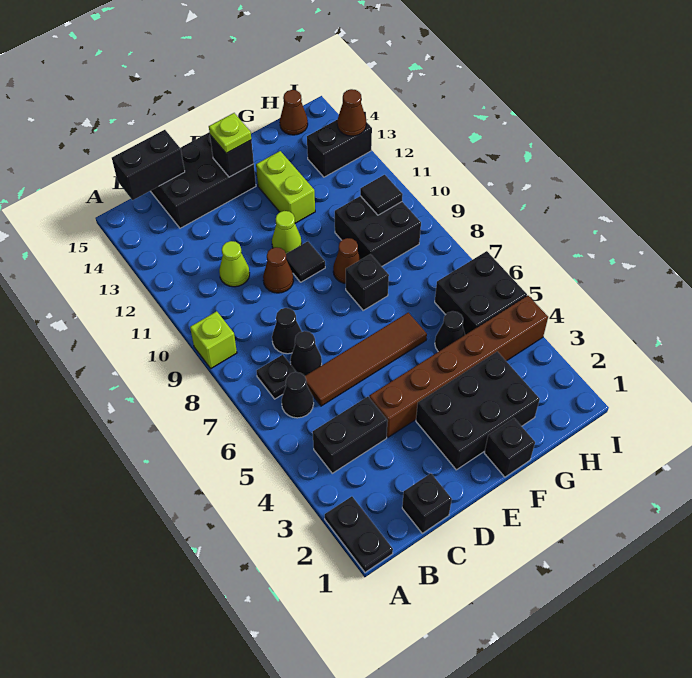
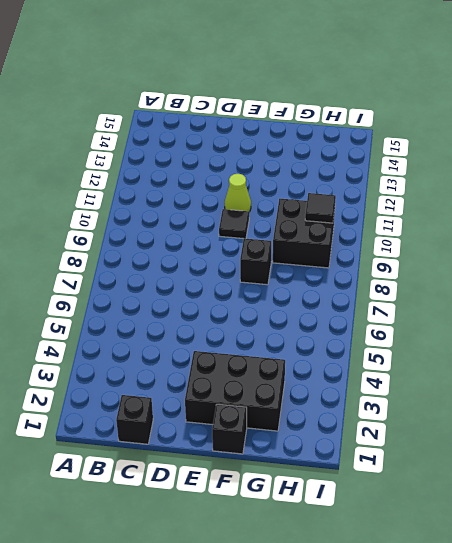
none -> black 1x2 plate [325,496,393,572]
none -> lime 1x1 brick [190,311,237,368]
none -> black 1x2 brick [313,397,388,473]
none -> black 1x1 cone [281,372,314,418]

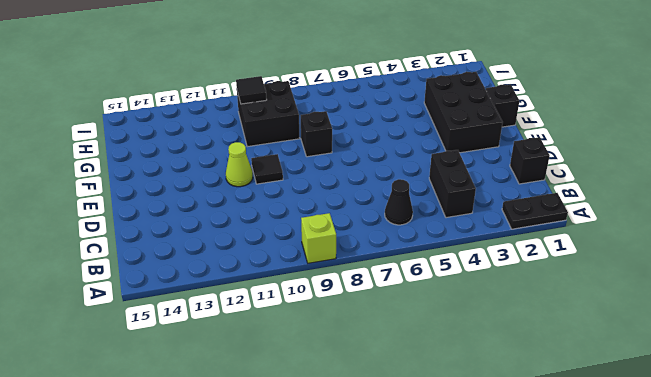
none -> black 1x1 plate [257,355,296,399]
none -> brown 1x4 tile [305,313,427,406]
none -> black 1x1 cone [290,331,322,376]
none -> black 1x1 cone [272,308,302,354]

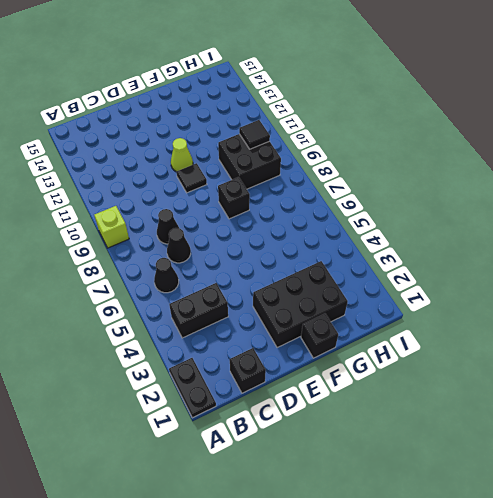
none -> black 1x1 plate [257,355,296,399]
none -> brown 1x4 tile [305,313,427,406]
none -> lime 1x1 cone [219,241,250,287]
none -> black 2x3 brick [151,132,256,228]

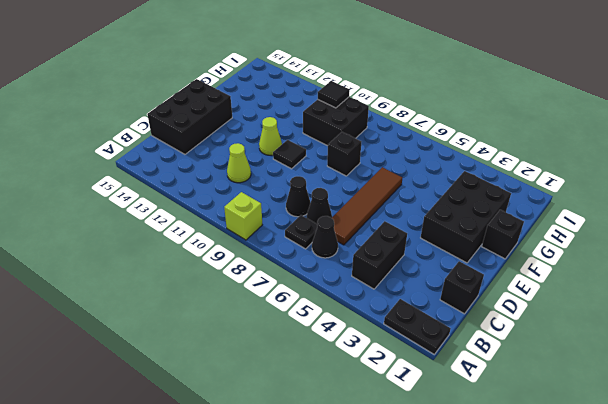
none -> brown 1x6 brick [369,296,548,437]
none -> brown 1x1 cone [263,247,293,293]
none -> brown 1x1 cone [333,238,361,283]
none -> lime 1x2 brick [256,151,315,223]

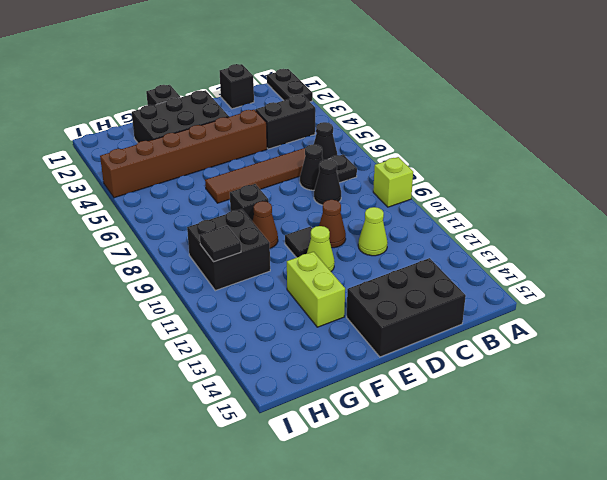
none -> black 1x1 cone [435,311,465,352]
none -> black 2x2 brick [435,251,527,335]
none -> black 1x2 brick [307,119,372,177]
none -> brown 1x1 cone [280,90,308,135]

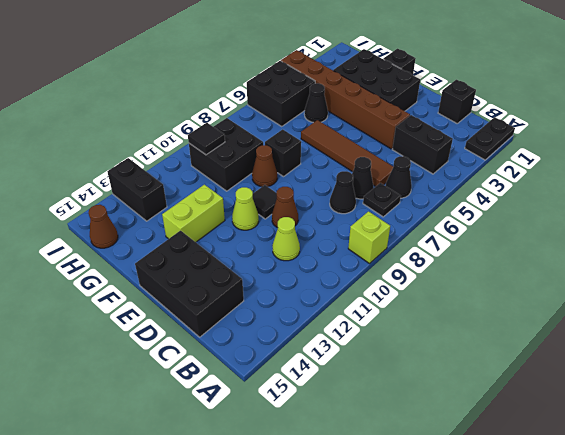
none -> black 1x2 brick [112,130,185,200]
none -> black 1x1 brick [210,135,254,177]
none -> brown 1x1 cone [337,89,366,136]
none -> lime 1x1 plate [209,113,251,153]

